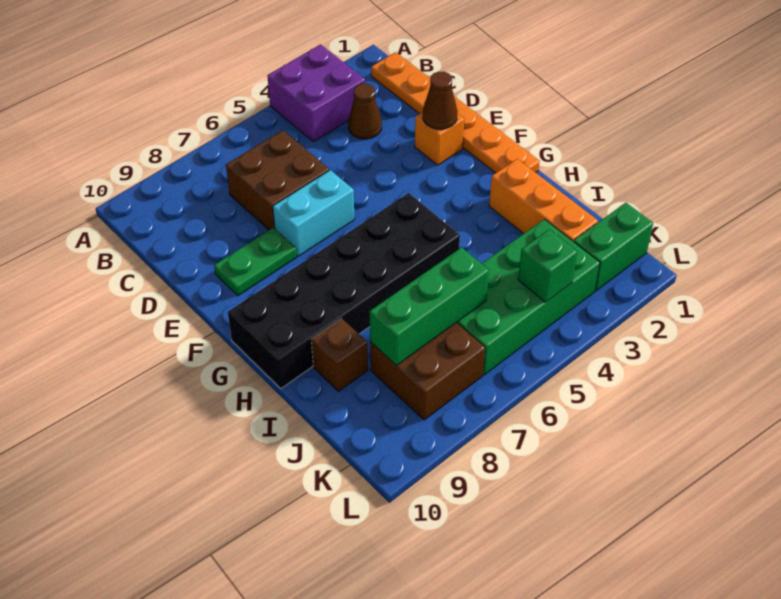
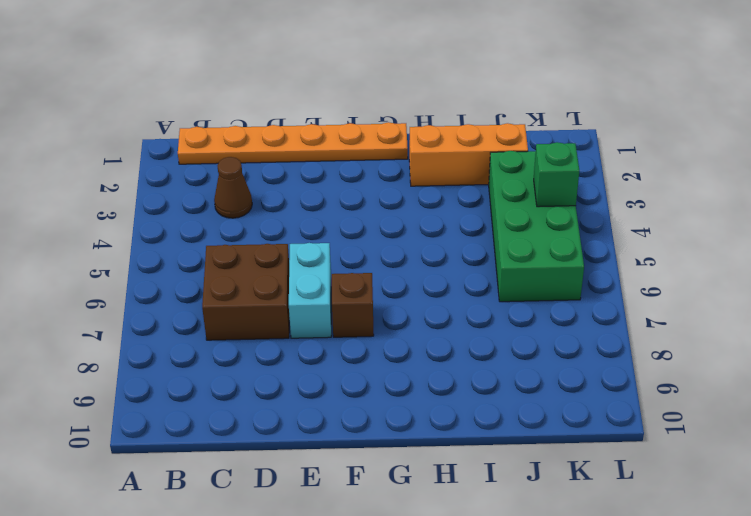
brown 1x1 brick [332,273,374,337] -> brown 1x1 brick moved to [311,318,368,391]
none -> purple 2x2 brick [267,45,365,142]
none -> orange 1x1 brick [415,112,464,165]
none -> green 1x2 plate [214,228,297,296]

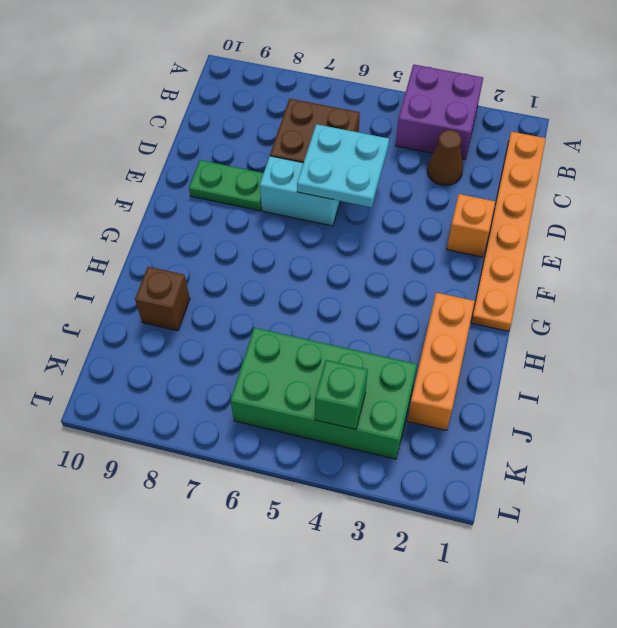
cyan 2x2 plate [297,124,389,207] -> none
none -> black 2x6 brick [228,193,460,388]
none -> brown 2x2 brick [370,322,485,420]
none -> green 1x2 brick [574,203,653,291]

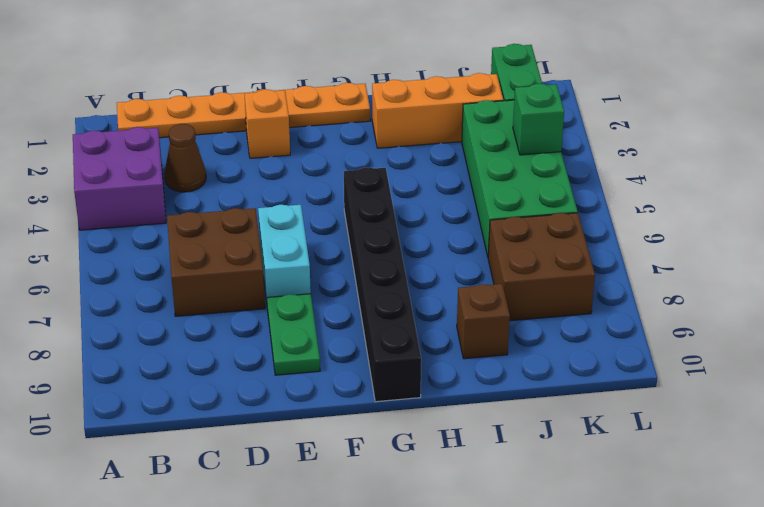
black 1x6 brick [344,167,421,402] -> black 2x6 brick [228,193,460,388]
none -> brown 1x1 cone [423,72,457,129]
none -> green 1x3 brick [370,247,489,366]

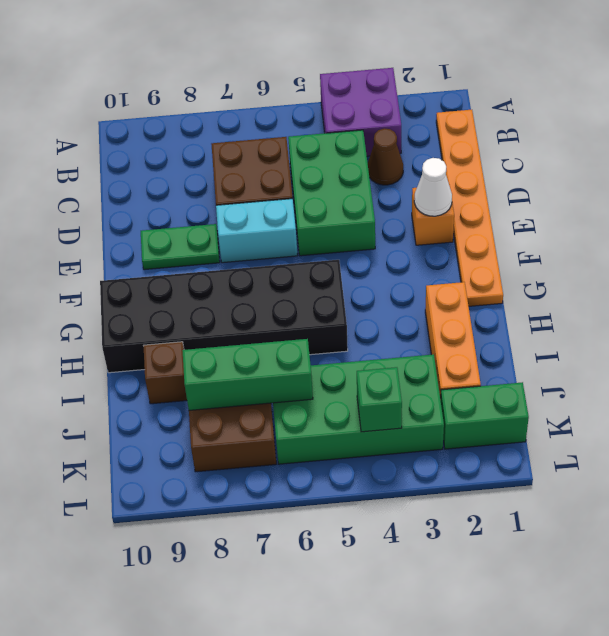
green 2x3 brick [288,130,375,256] -> none
white 1x1 cone [414,158,452,216] -> brown 1x1 cone [423,72,457,129]

